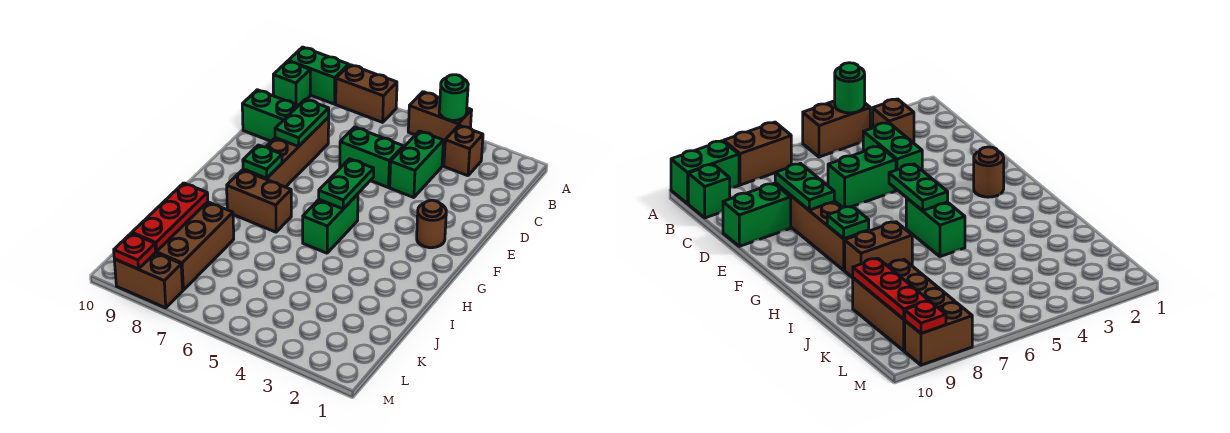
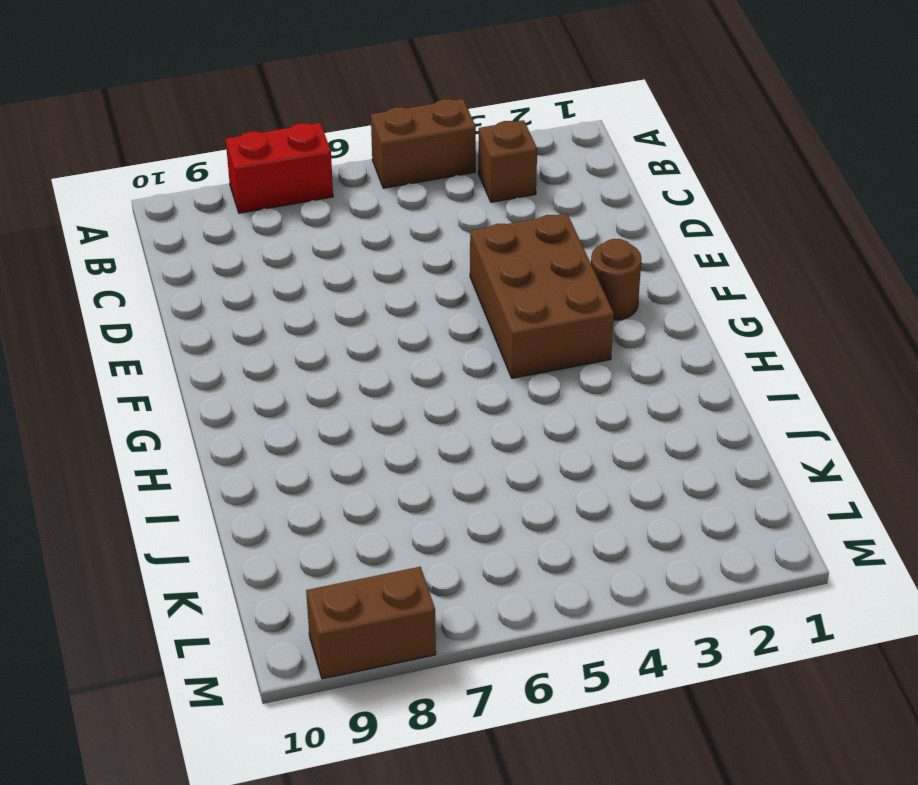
red 1x2 brick [226,123,333,213] -> brown 1x2 brick [336,65,397,122]
brown 2x3 brick [470,213,614,378] -> brown 2x3 brick moved to [156,202,234,290]
none -> green 1x2 brick [288,47,349,104]
none -> green 1x1 brick [273,61,310,106]
none -> green 1x2 brick [390,131,443,198]

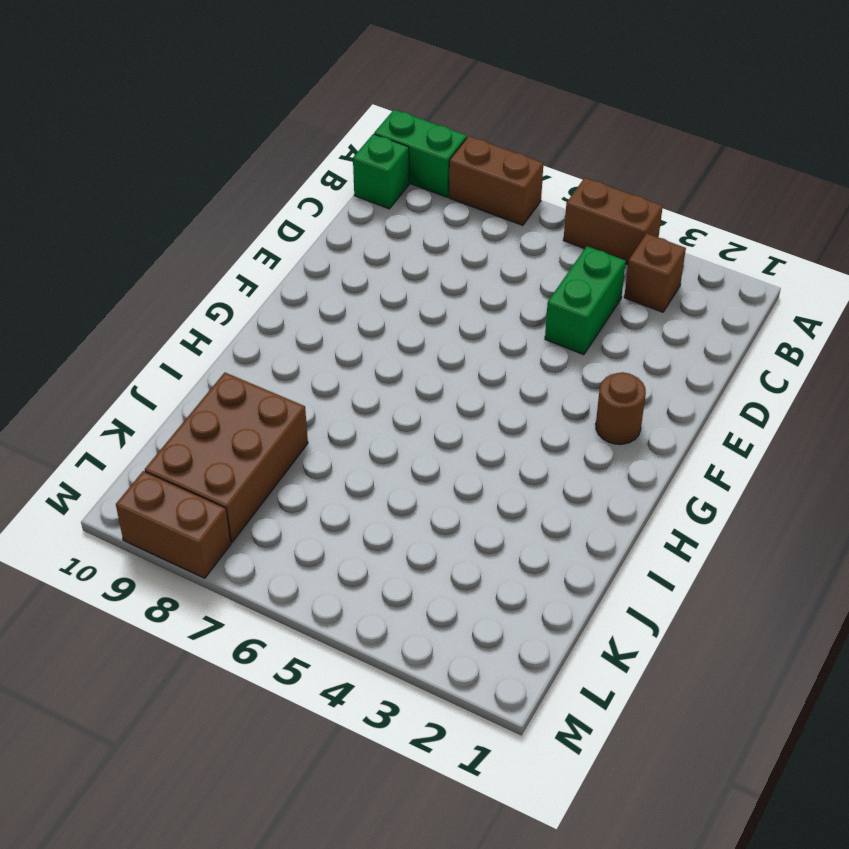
none -> green 1x2 brick [340,127,403,188]
none -> brown 1x4 brick [243,117,329,187]
none -> green 1x2 brick [242,90,298,141]

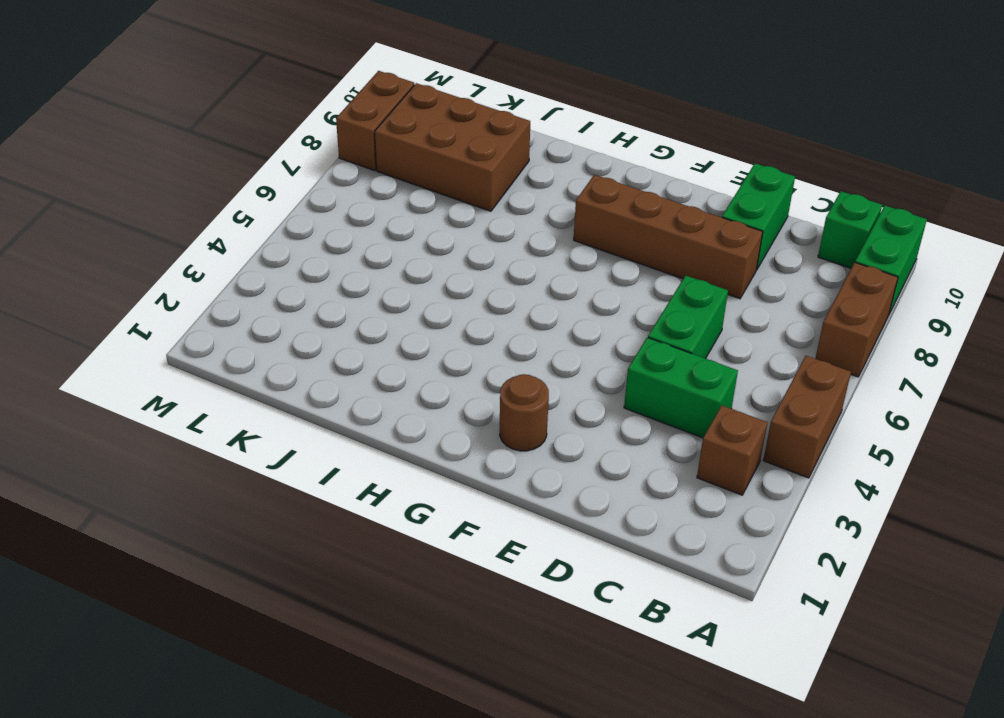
none -> green 1x2 brick [303,194,358,253]
none -> brown 1x2 brick [227,170,291,232]
none -> green 1x1 round brick [439,75,468,120]

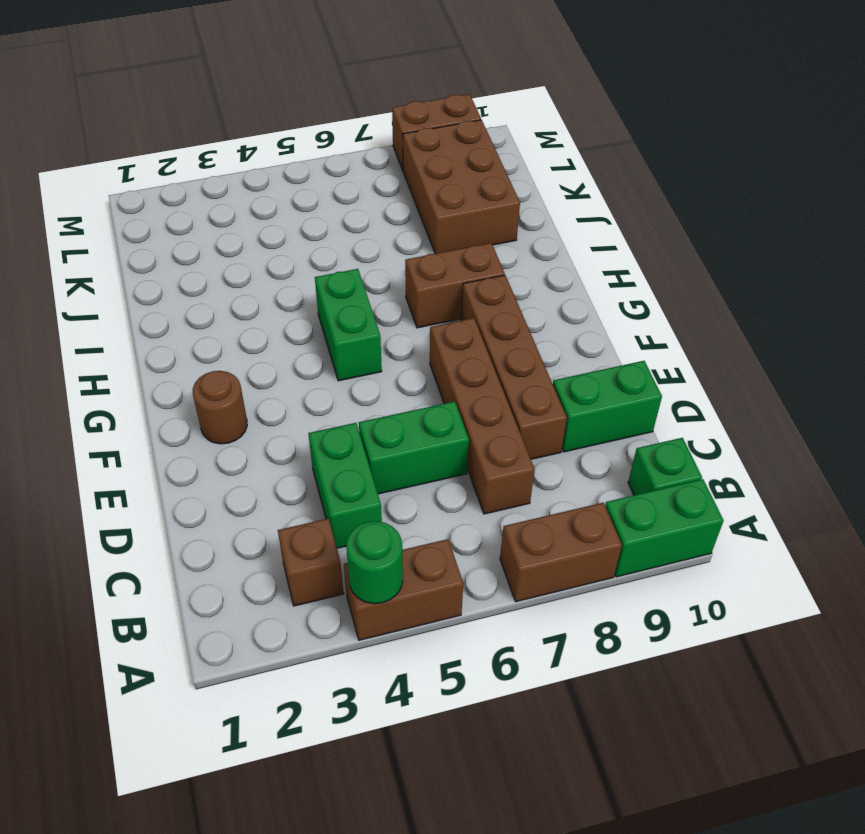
brown 1x4 brick [430,318,535,514] -> none
none -> green 1x2 plate [275,99,329,147]
none -> green 1x2 plate [319,159,374,209]
none -> green 1x1 plate [243,145,282,178]

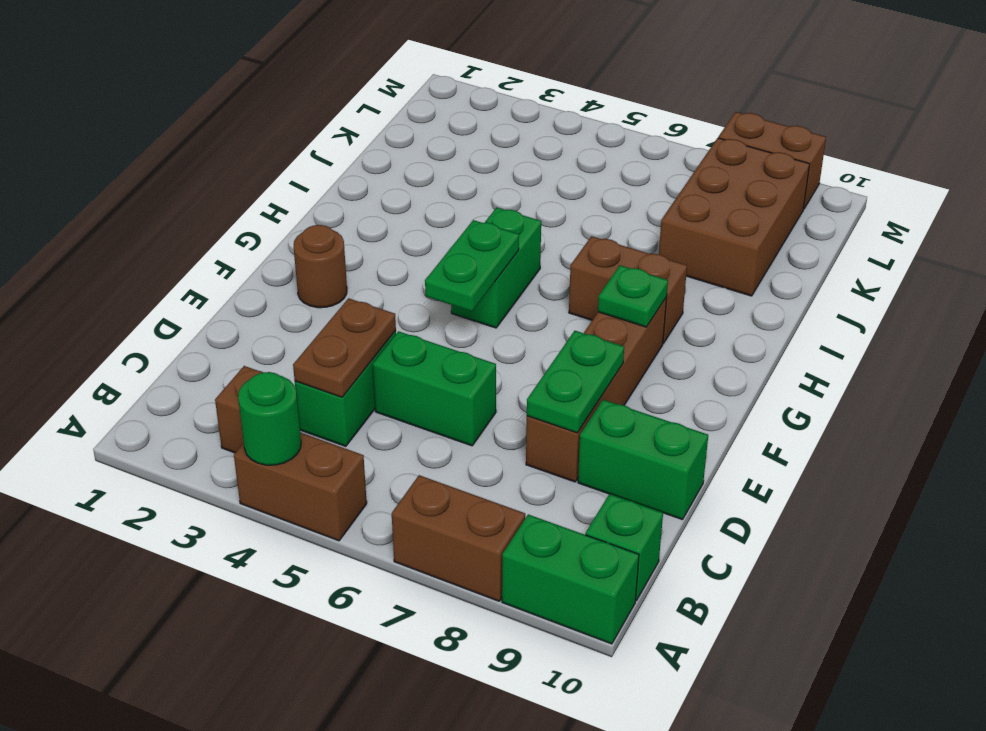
brown 1x2 plate [293,298,396,397] -> none
none -> red 1x3 plate [132,183,208,252]
none -> red 1x1 plate [114,233,156,269]

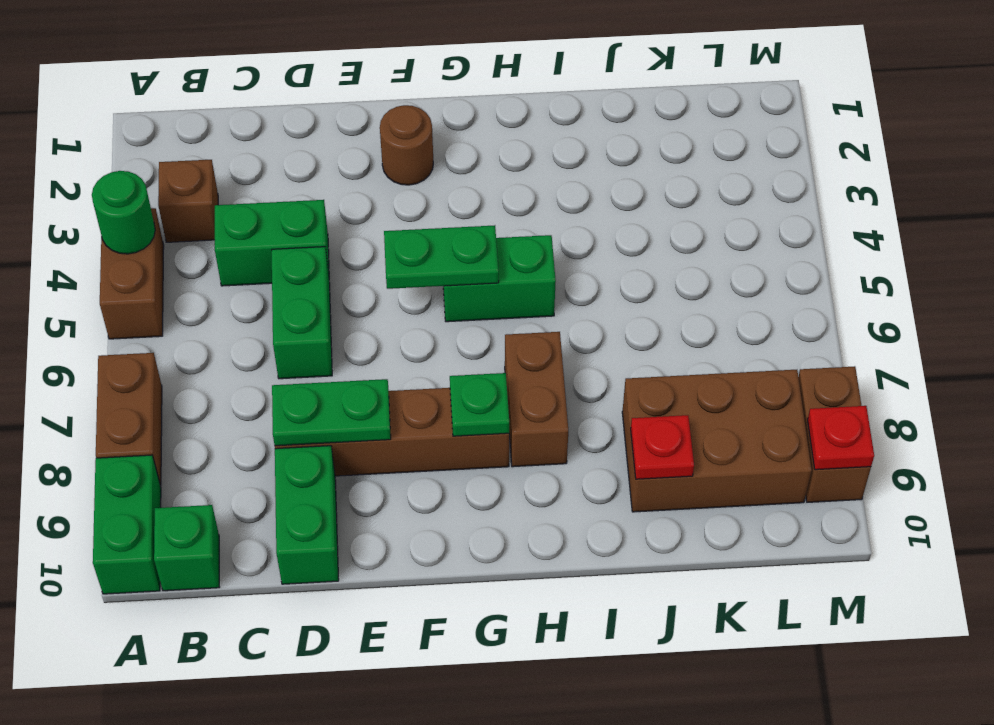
red 1x1 plate [631,415,694,479] -> red 1x3 plate [132,183,208,252]

